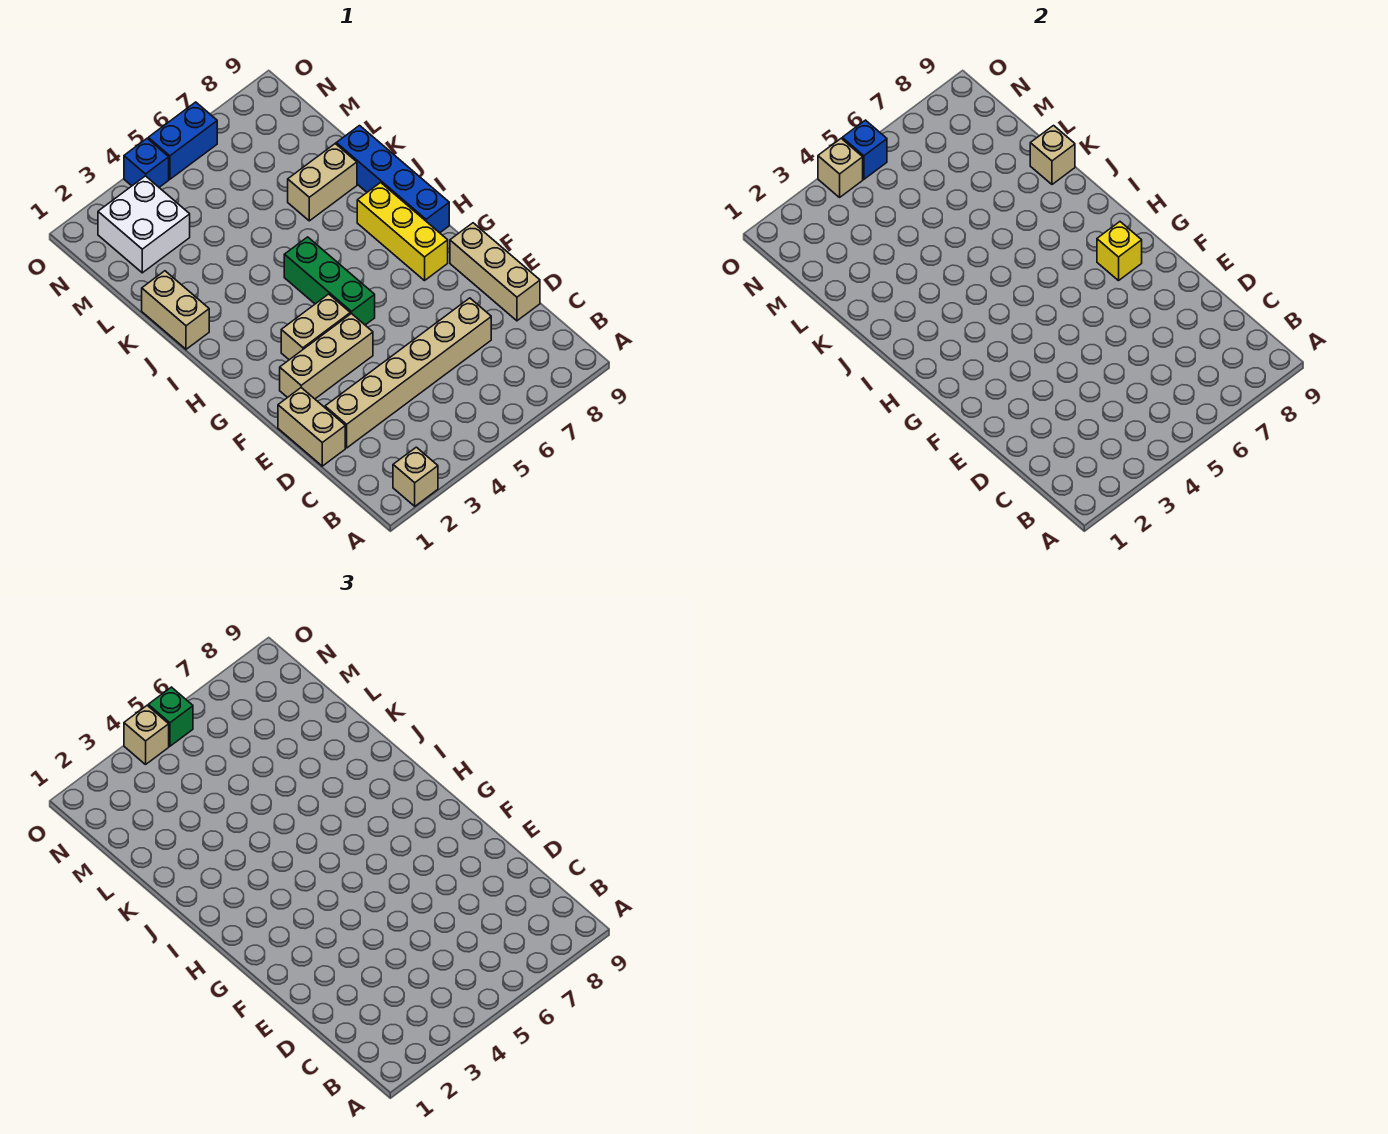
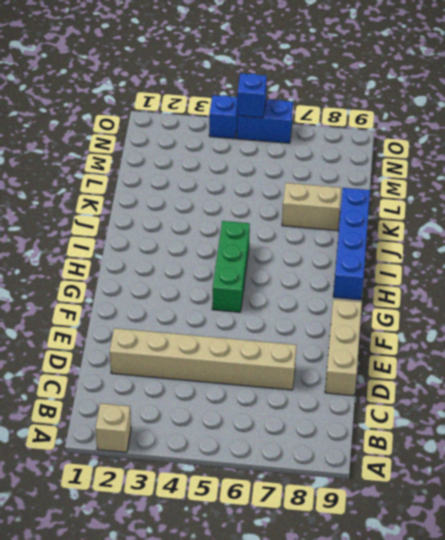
none -> tan 1x2 brick [278,388,345,466]
none -> tan 1x3 brick [280,313,373,399]
none -> tan 1x2 brick [281,294,350,360]

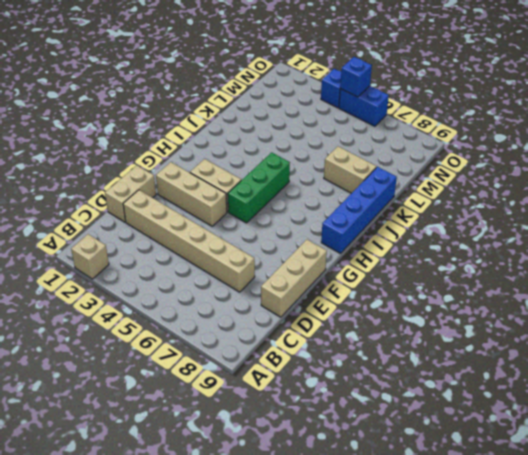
none -> yellow 1x3 brick [357,183,448,281]
none -> tan 1x2 brick [142,271,209,349]
none -> white 2x2 brick [98,176,190,273]

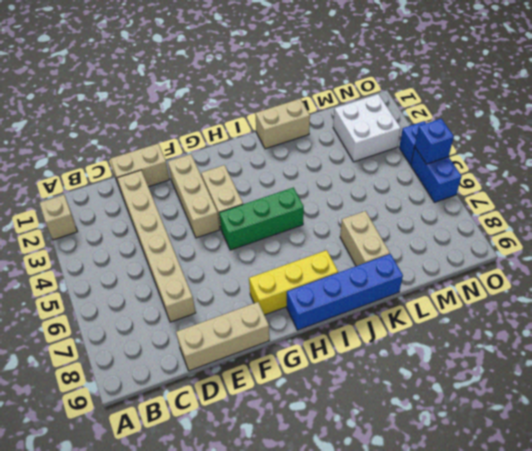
none -> yellow 1x1 brick [1097,222,1142,281]
none -> tan 1x1 brick [1030,126,1075,184]
none -> tan 1x1 brick [818,139,863,197]

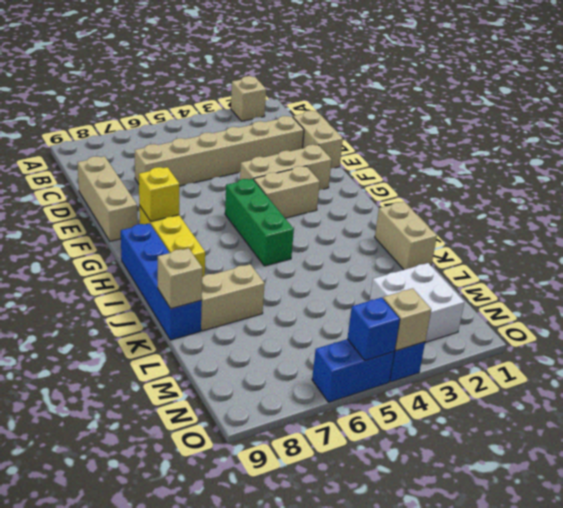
none -> tan 1x1 brick [124,706,169,764]
none -> green 1x1 brick [148,687,193,746]

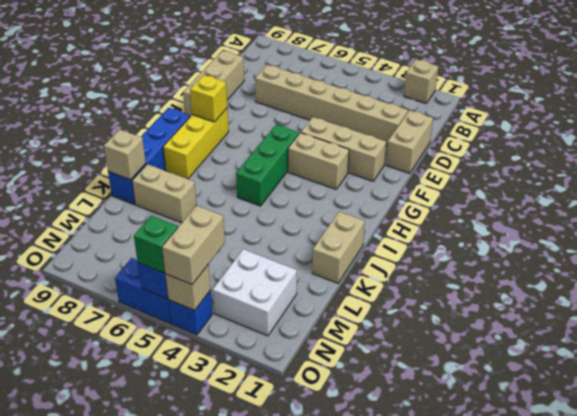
tan 1x2 brick [162,206,225,284] -> tan 1x1 brick [124,706,169,764]

